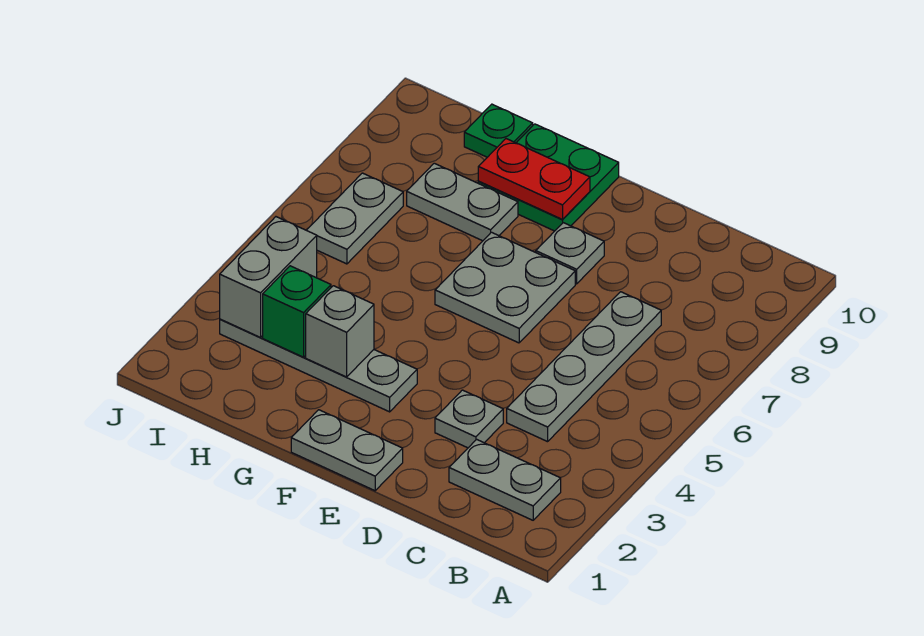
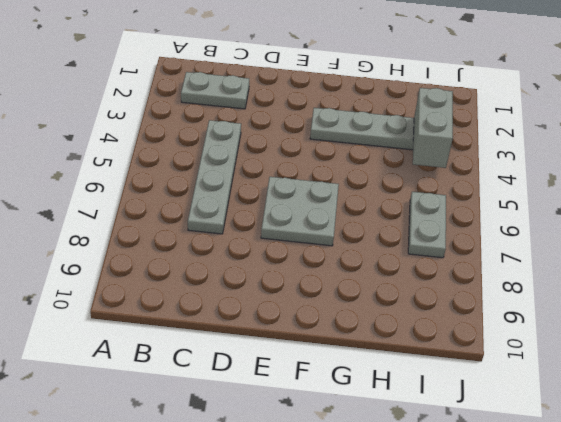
none -> grey 1x1 plate [435,390,503,448]
none -> grey 1x2 plate [291,410,403,491]
none -> grey 1x1 plate [536,223,604,284]

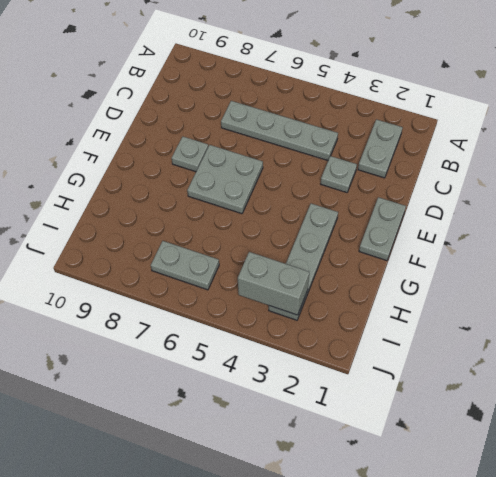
none -> green 2x2 plate [478,124,619,231]
none -> grey 1x2 plate [407,163,518,241]
none -> green 1x1 plate [464,104,533,157]

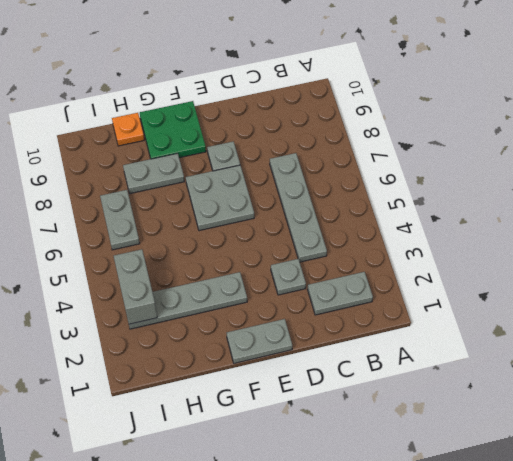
orange 1x1 plate [112,113,144,146] -> green 1x1 plate [464,104,533,157]
none -> red 1x2 plate [478,139,590,219]
none -> grey 1x1 brick [306,286,374,377]
none -> green 1x1 brick [263,266,331,357]

